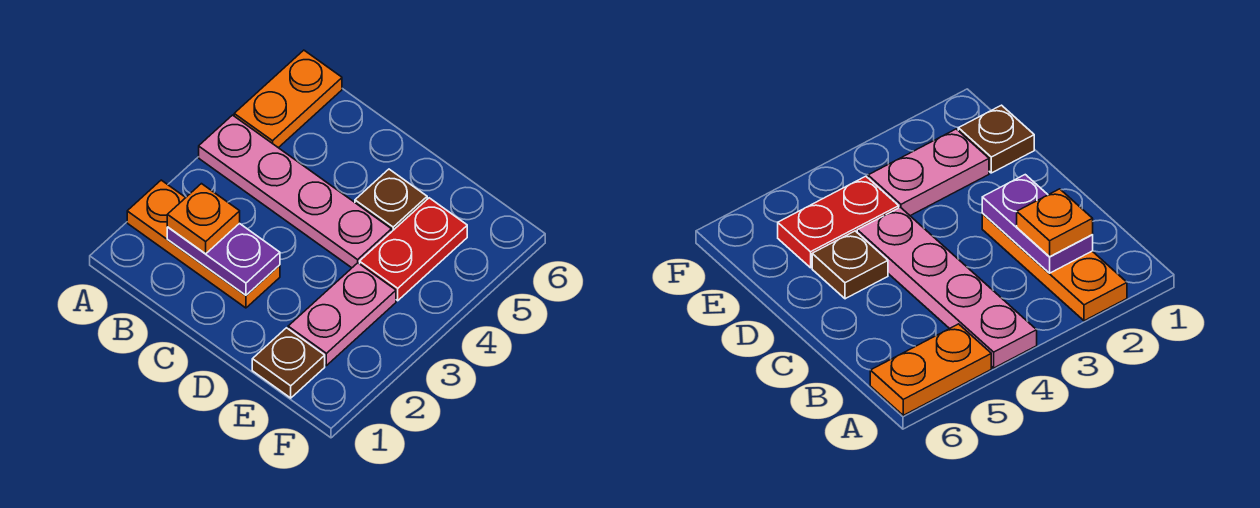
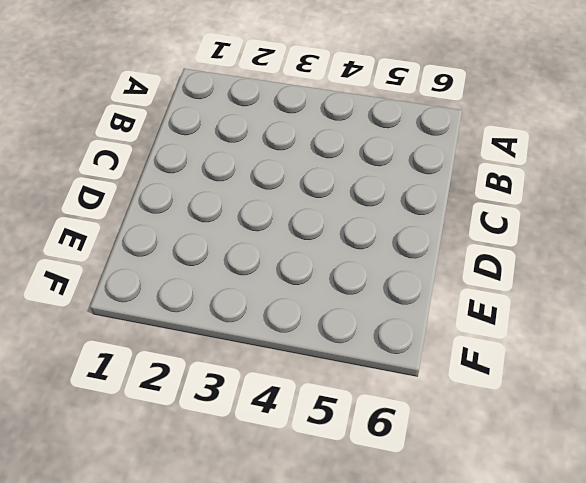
none -> orange 1x3 plate [127,180,280,308]
none -> pink 1x4 plate [199,115,392,268]

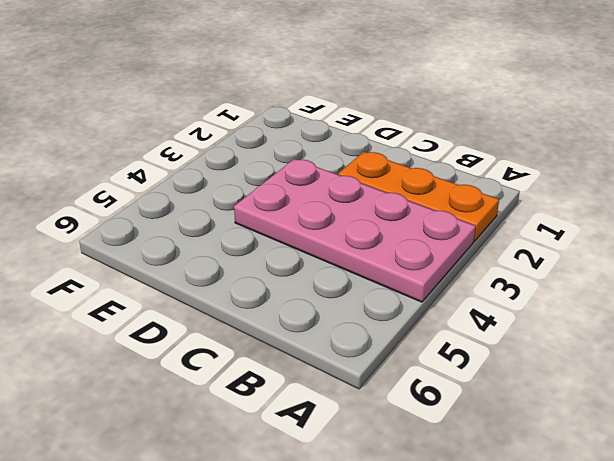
pink 2x4 plate [234,159,476,302] -> pink 1x4 plate [199,115,392,268]
none -> orange 1x2 plate [234,50,342,148]
none -> brown 1x1 plate [355,169,427,231]

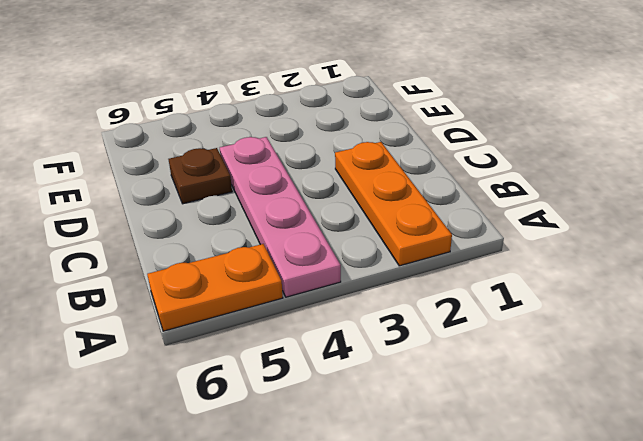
none -> brown 1x1 plate [252,328,325,398]
none -> pink 1x2 plate [288,263,396,366]

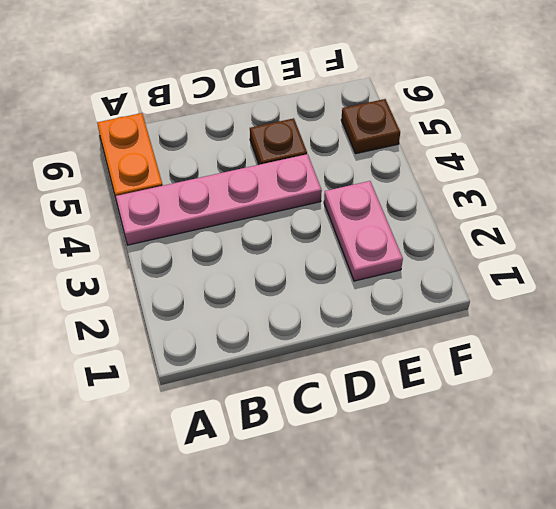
brown 1x1 plate [341,99,400,154] -> brown 1x1 plate moved to [252,328,325,398]
none -> orange 1x3 plate [127,180,280,308]
none -> red 1x2 plate [360,198,467,301]

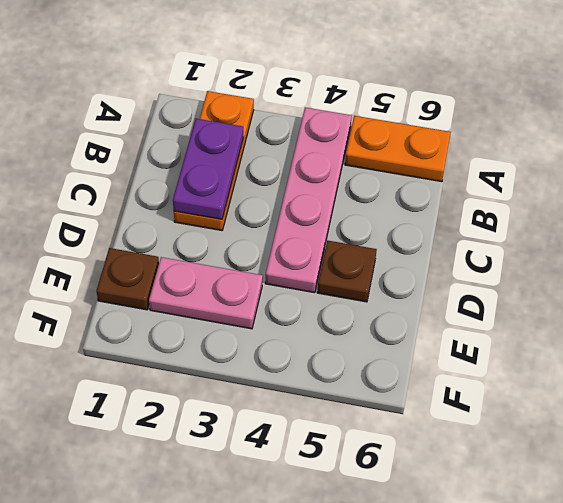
none -> red 1x2 plate [360,198,467,301]
none -> orange 1x1 plate [167,184,240,254]

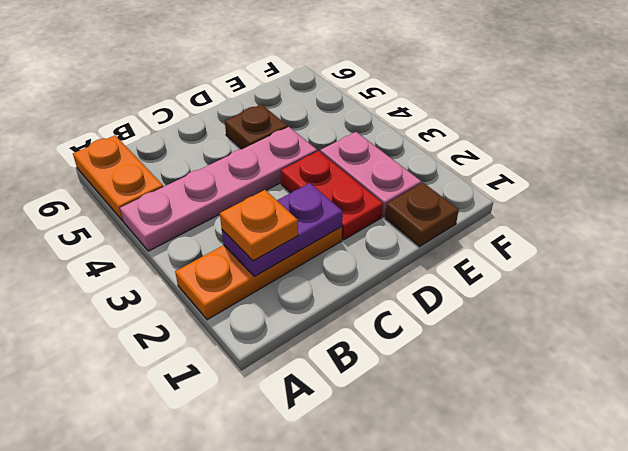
red 1x2 plate [281,151,383,240] -> red 1x2 plate moved to [360,198,467,301]

